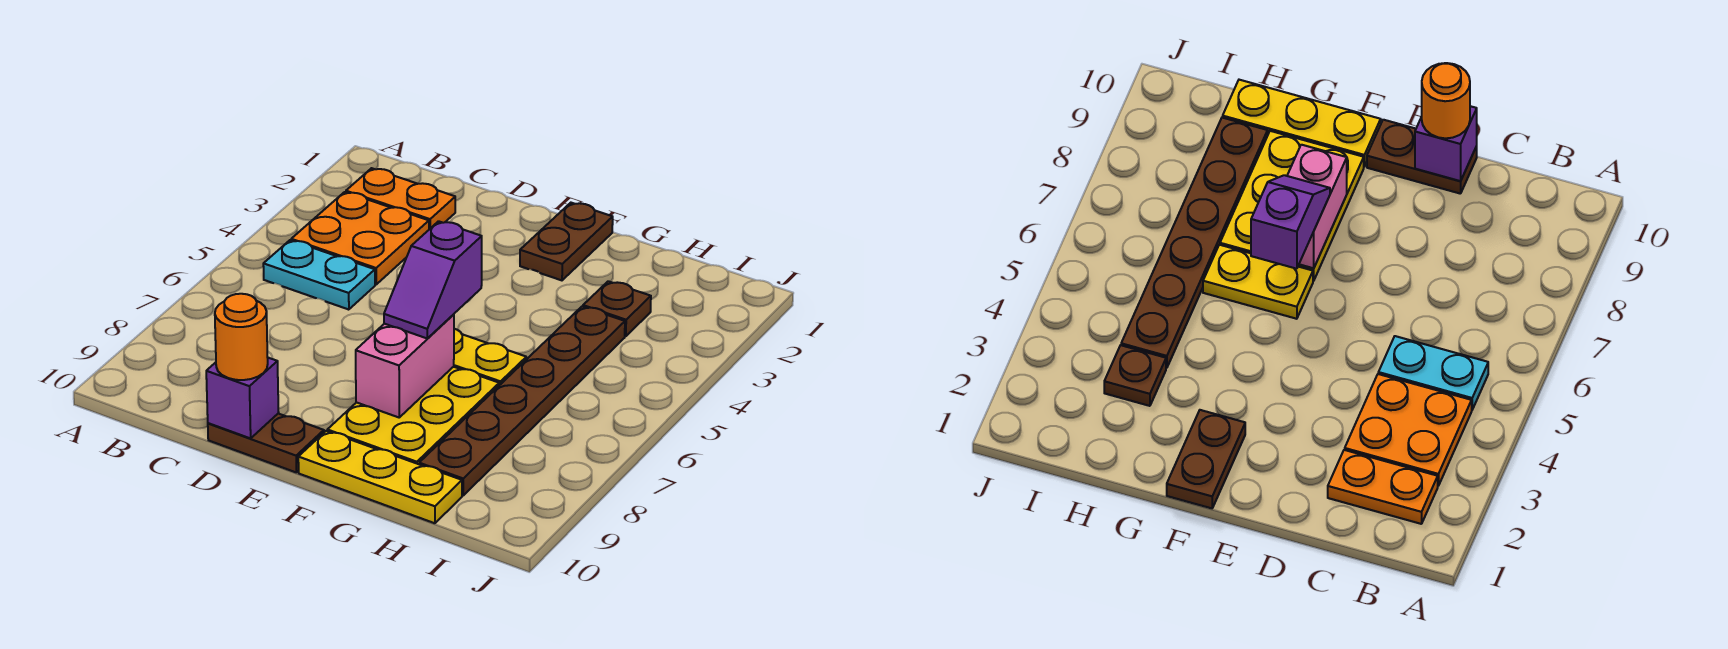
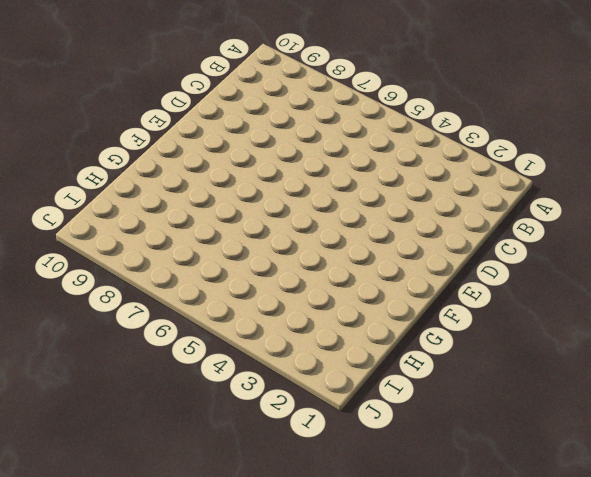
none -> orange 1x2 plate [346,168,455,229]
none -> orange 2x2 plate [291,192,429,284]
none -> cyan 1x2 plate [263,240,375,310]

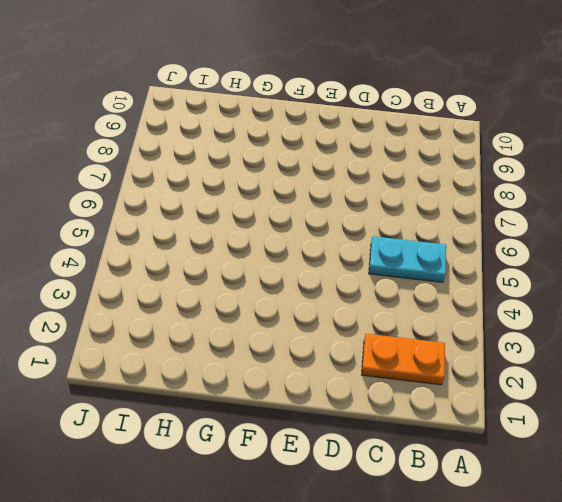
none -> orange 2x2 plate [291,192,429,284]
none -> brown 1x2 plate [208,414,324,472]
none -> brown 1x2 plate [520,203,613,280]

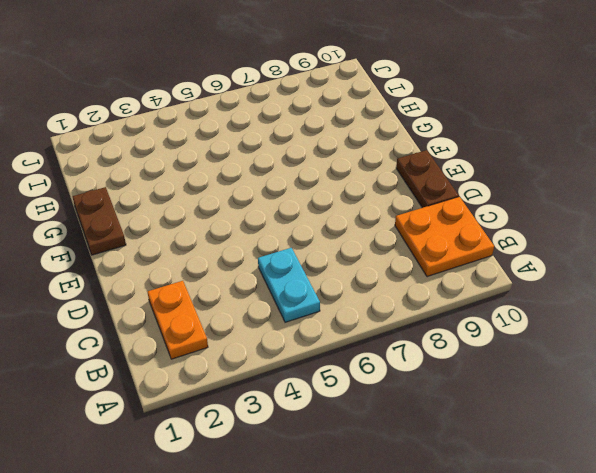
orange 2x2 plate [395,197,494,277] -> orange 2x2 plate moved to [291,192,429,284]
brown 1x2 plate [72,187,126,255] -> brown 1x2 plate turned to [520,203,613,280]
none -> yellow 1x2 plate [454,329,526,385]
none -> yellow 2x3 plate [327,367,499,464]
none -> yellow 1x3 plate [298,431,462,523]

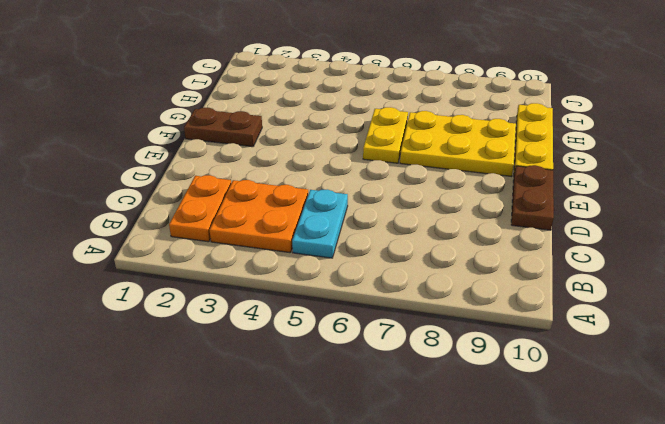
none -> brown 1x1 plate [583,281,651,336]
none -> brown 1x6 plate [419,306,625,495]
none -> purple 1x1 brick [206,358,279,438]

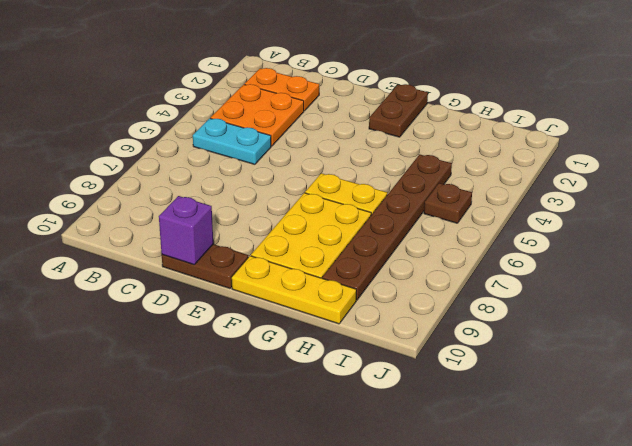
brown 1x1 plate [424,183,472,223] -> brown 1x1 plate moved to [583,281,651,336]
none -> pink 1x2 brick [356,314,454,417]
none -> orange 1x1 round brick [215,294,268,380]
none -> purple 1x2 slope [384,221,482,339]

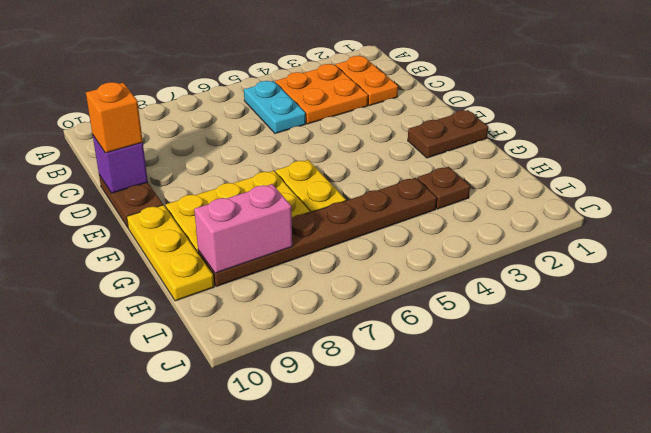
orange 1x1 brick [86,82,143,153] -> orange 1x1 round brick [215,294,268,380]
pink 1x2 brick [194,184,292,273] -> pink 1x2 brick moved to [356,314,454,417]
none -> purple 1x2 slope [384,221,482,339]

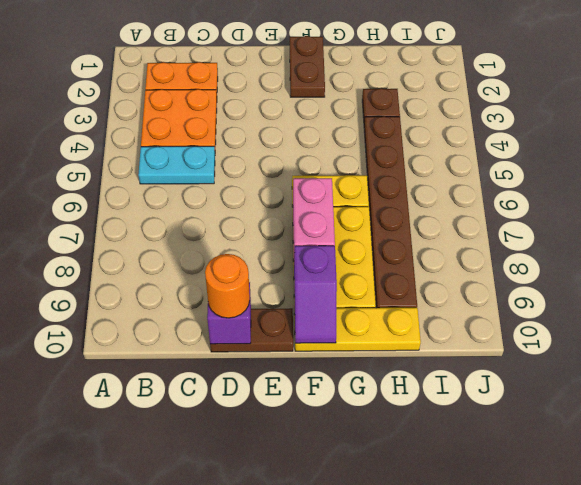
purple 1x2 slope [294,246,337,343] -> purple 1x2 slope moved to [384,221,482,339]

